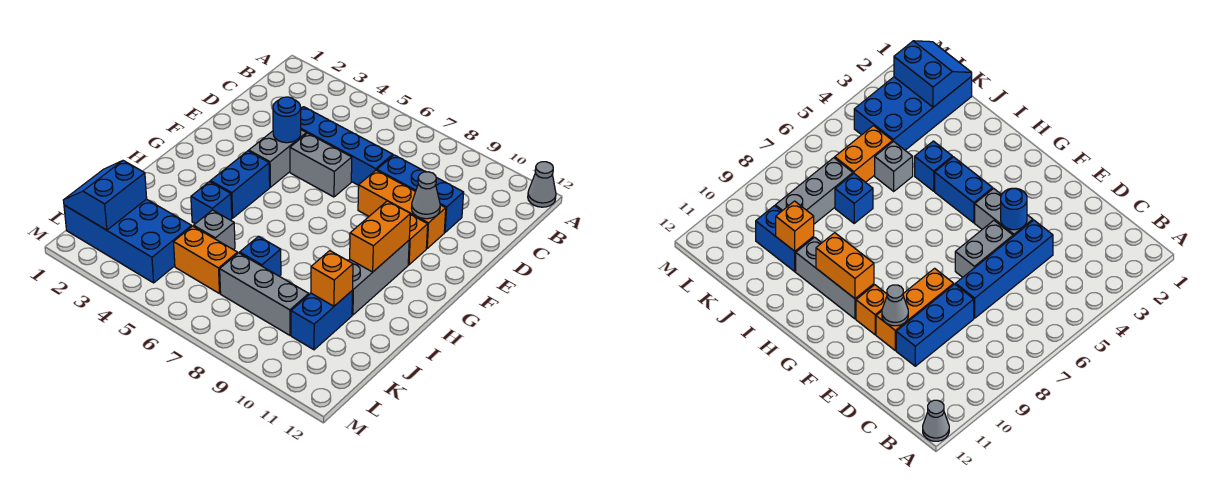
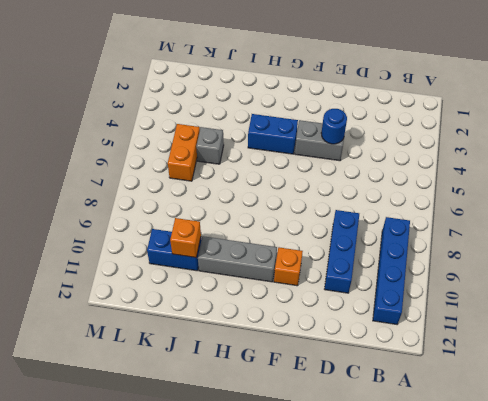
blue 1x4 brick [373,217,410,324] -> blue 1x4 brick moved to [301,107,393,185]
none -> grey 1x1 cone [528,162,556,207]
none -> grey 1x2 brick [290,133,352,197]
none -> orange 1x3 brick [358,170,446,248]

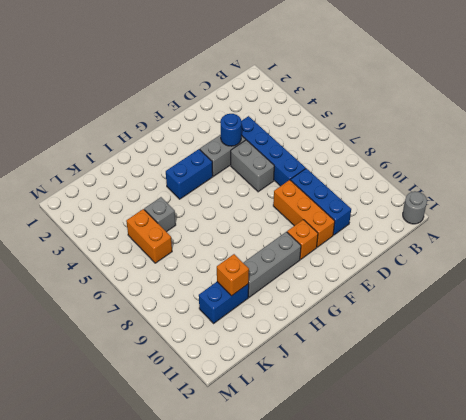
grey 1x1 round brick [403,191,427,224] -> grey 1x1 cone [528,162,556,207]
none -> blue 1x1 brick [191,182,232,224]
none -> blue 1x1 brick [240,236,281,276]
none -> blue 2x4 brick [64,199,192,283]

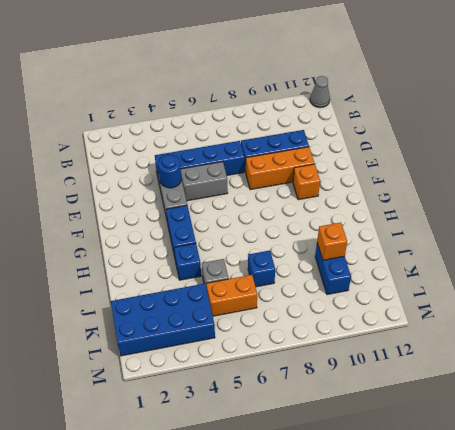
none -> grey 1x3 brick [348,241,409,315]
none -> grey 1x3 brick [220,253,309,335]
none -> grey 1x1 cone [412,172,440,219]

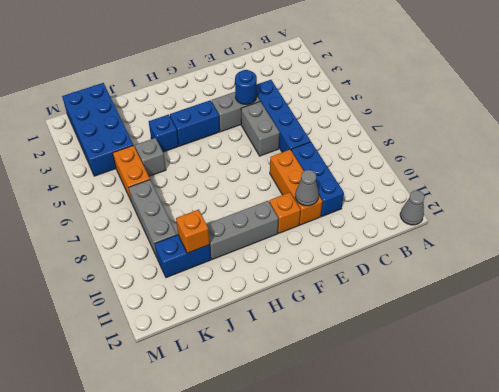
none -> blue 1x1 brick [240,236,281,276]
none -> orange 1x2 brick [350,201,410,272]
none -> blue 2x2 slope [63,161,147,230]

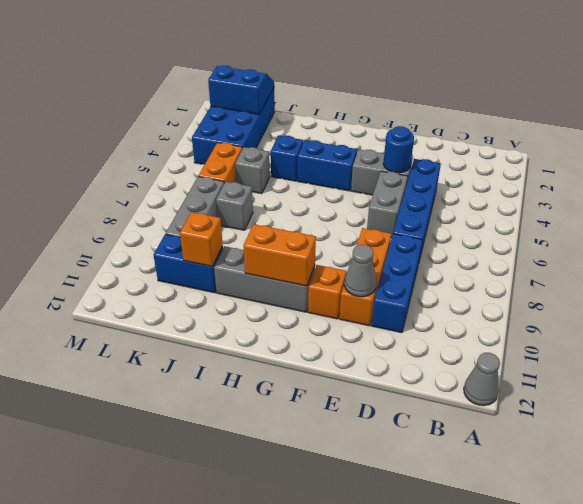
grey 1x1 brick [216,182,253,230] -> blue 1x1 brick [240,236,281,276]

